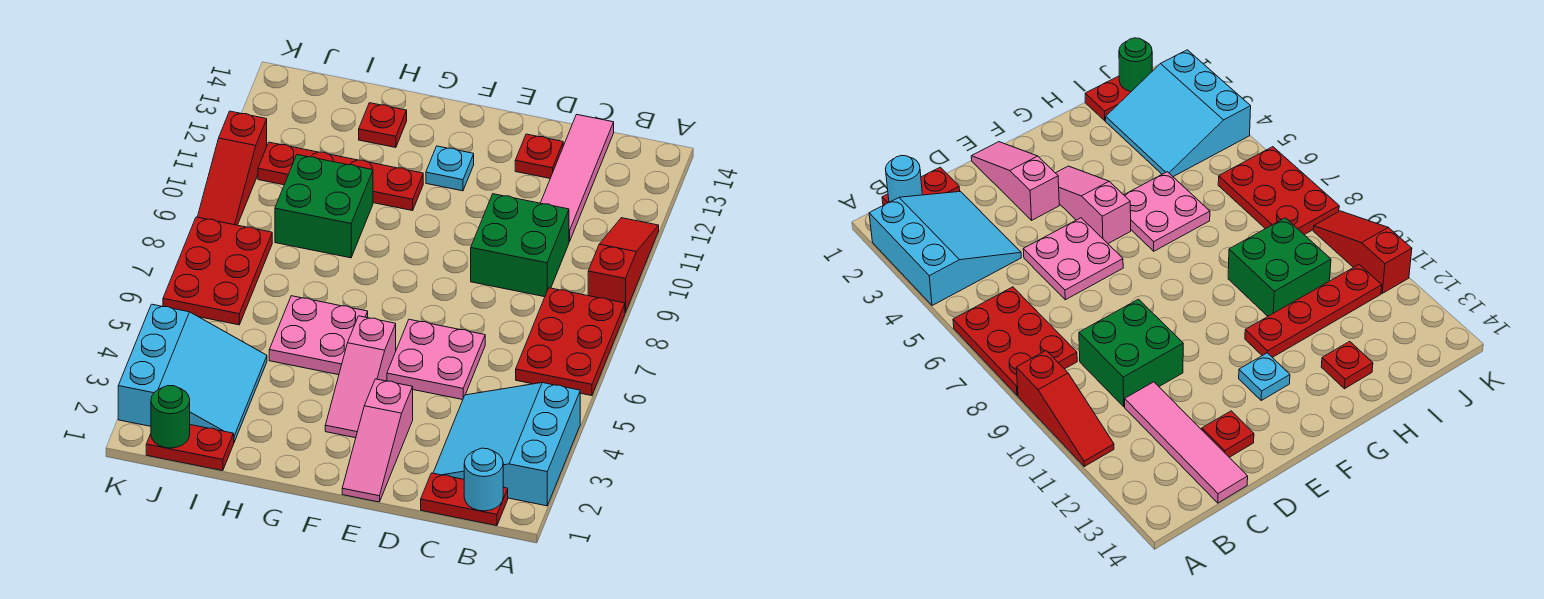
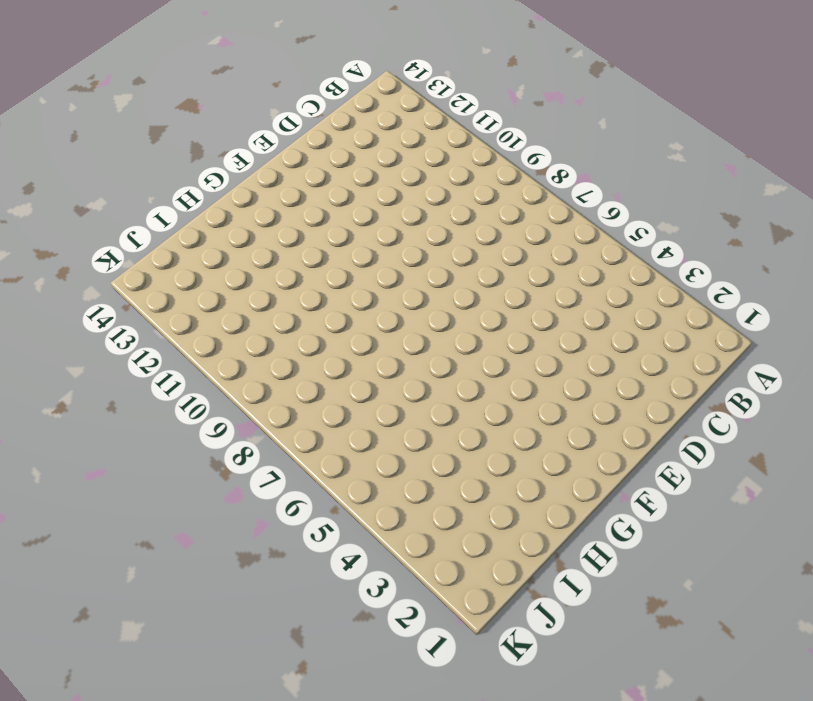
none -> cyan 3x3 slope [433,383,580,506]
none -> red 2x3 plate [516,288,625,396]
none -> red 1x3 slope [588,218,659,313]

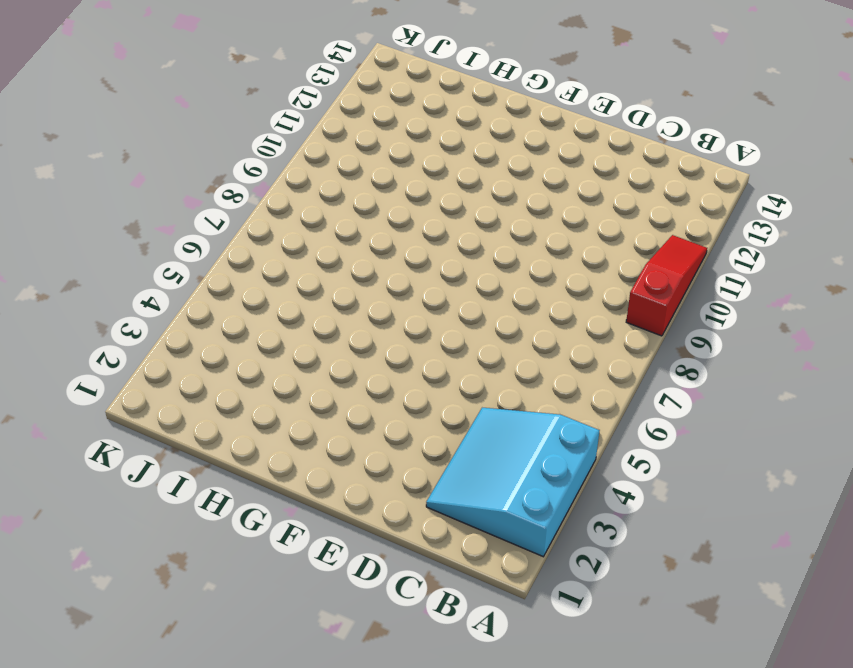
none -> red 2x3 plate [516,288,625,396]
none -> red 1x2 plate [421,473,508,526]
none -> green 2x2 brick [471,194,569,297]

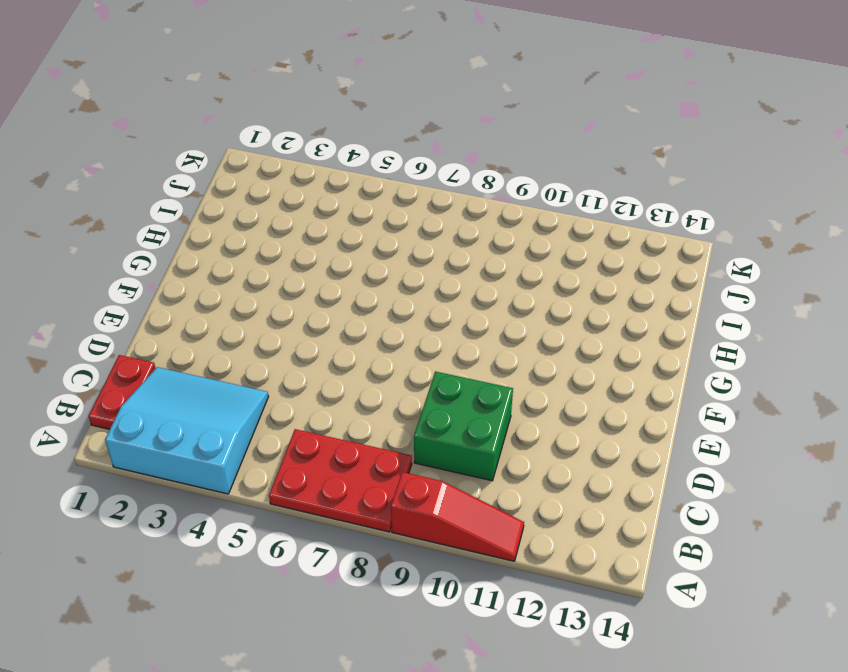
none -> pink 1x4 tile [541,114,614,242]
none -> pink 2x2 plate [387,319,485,400]
none -> red 1x1 plate [515,134,563,178]

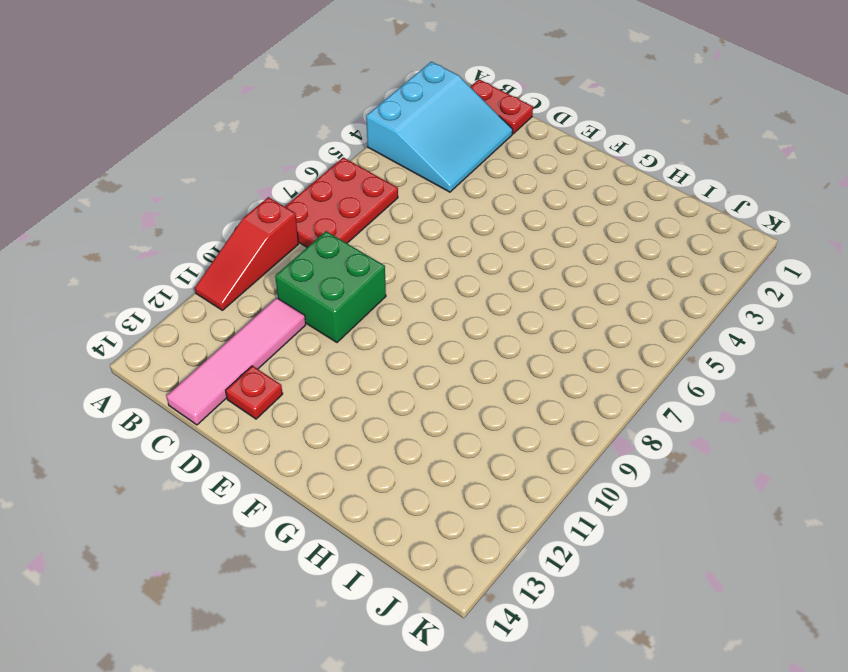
none -> pink 2x2 plate [387,319,485,400]
none -> pink 1x3 slope [342,379,413,502]
none -> pink 1x3 slope [325,316,396,438]

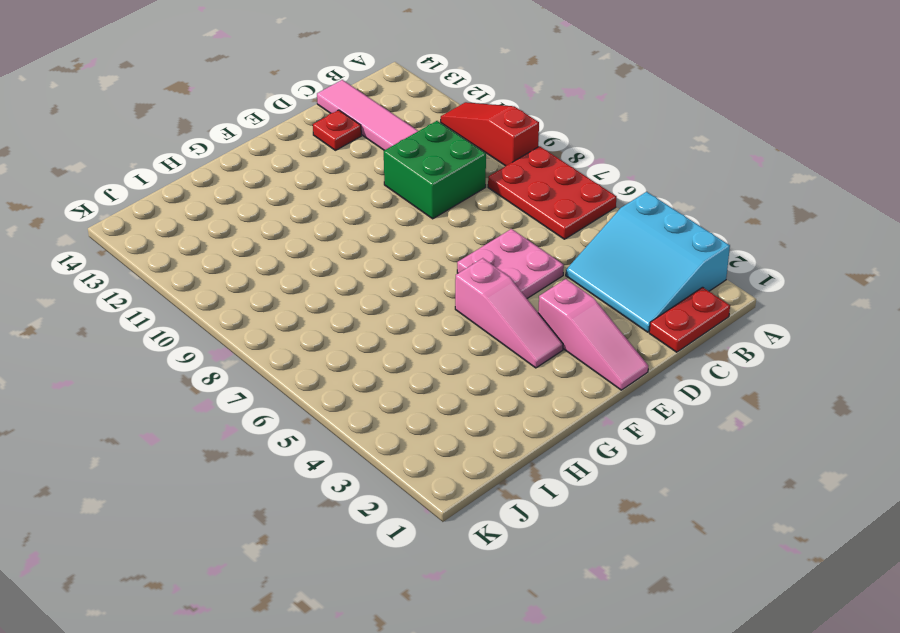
none -> cyan 1x1 plate [426,146,474,191]
none -> pink 2x2 plate [269,296,368,375]
none -> red 1x4 plate [258,142,423,211]

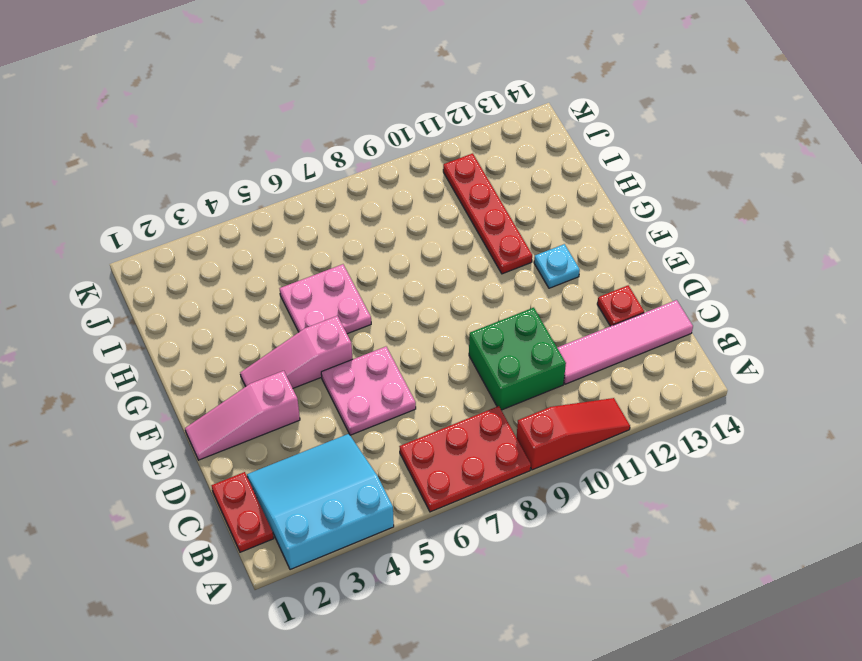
none -> green 2x2 brick [275,155,373,258]
none -> red 1x1 plate [359,103,407,148]
none -> red 1x2 plate [146,425,234,471]

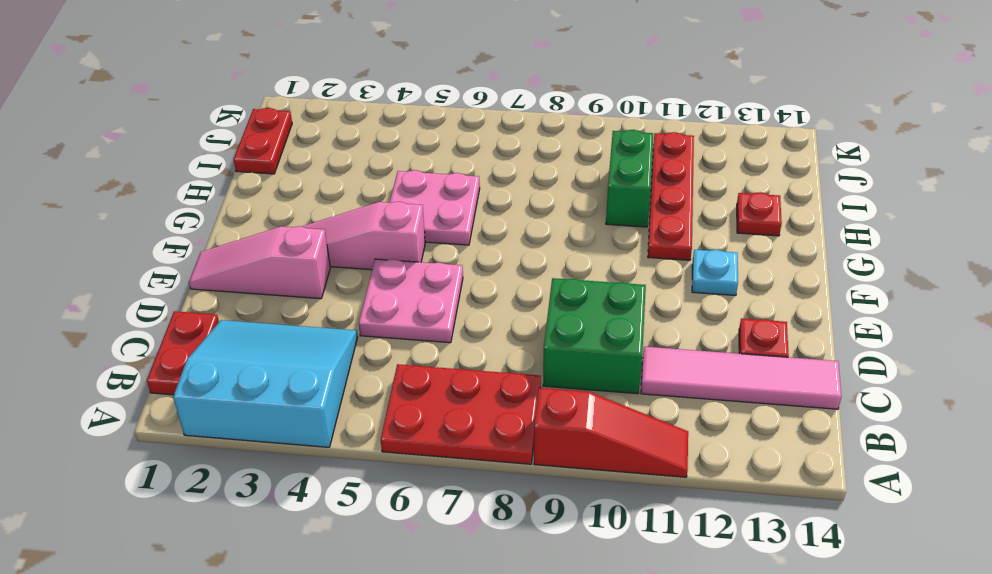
green 1x2 brick [606,130,653,227] -> green 2x2 brick [275,155,373,258]
none -> cyan 3x3 slope [118,304,267,442]
none -> red 2x3 plate [163,217,272,325]
none -> red 1x3 slope [198,111,267,225]

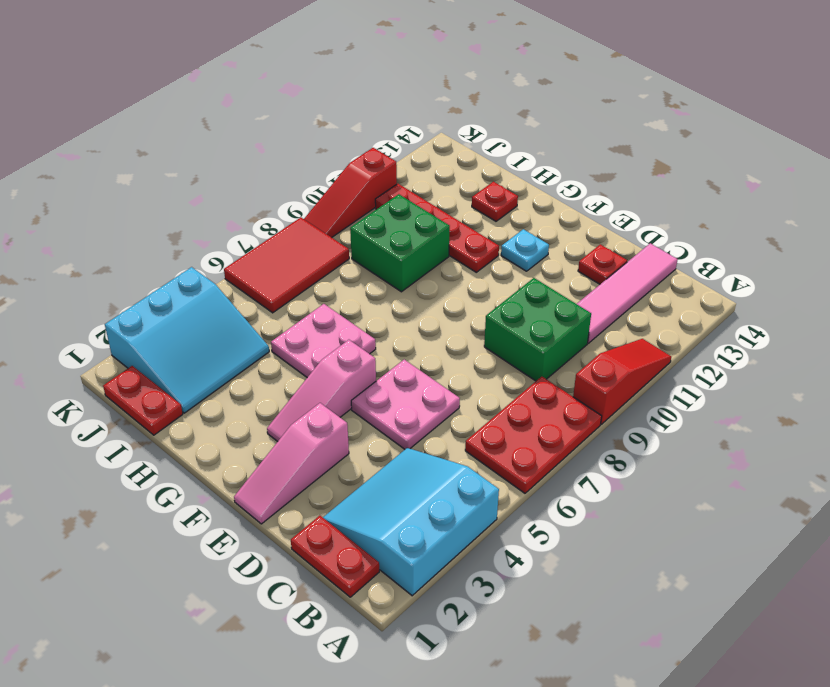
red 2x3 tile [224,218,349,313] -> red 2x3 plate [163,217,272,325]
none -> cyan 1x1 round brick [464,448,503,511]
none -> green 1x1 round brick [151,386,190,448]

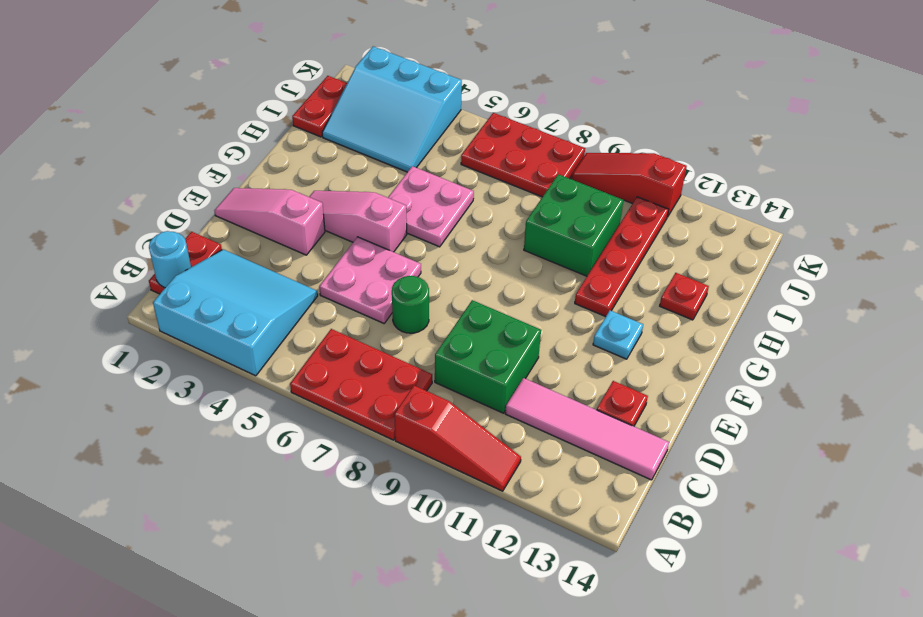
green 1x1 round brick [392,276,429,333] -> green 1x1 round brick moved to [151,386,190,448]

